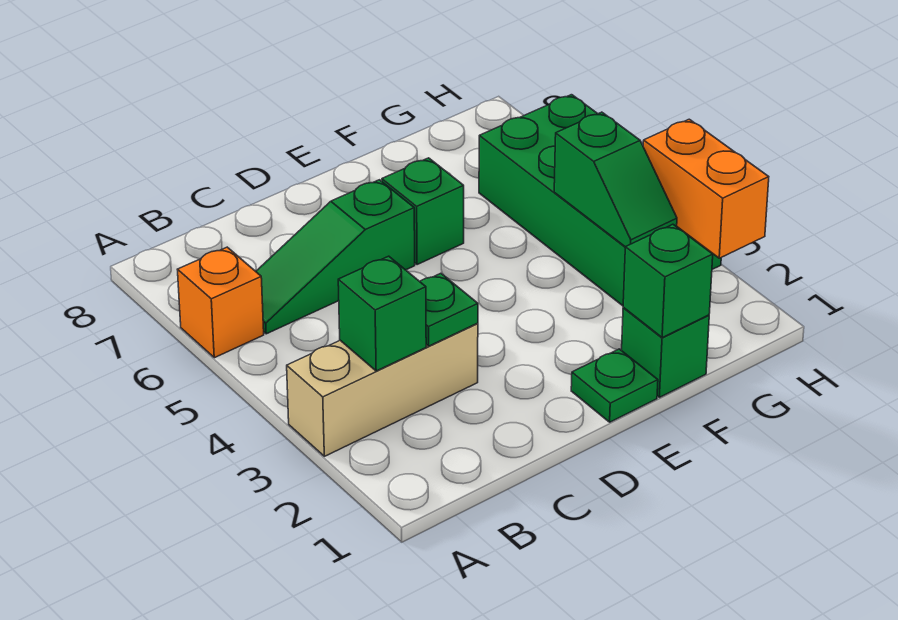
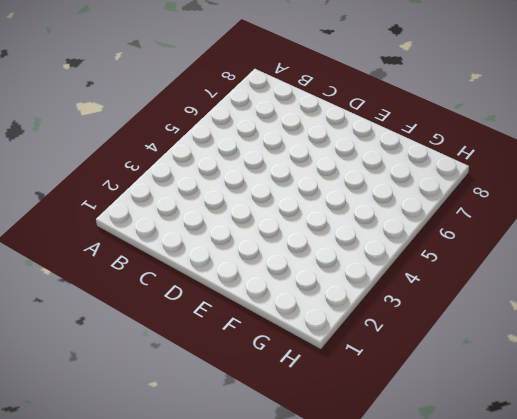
none -> tan 1x3 brick [287,323,478,456]
none -> orange 1x1 brick [177,247,264,358]
none -> green 1x3 slope [256,180,415,334]

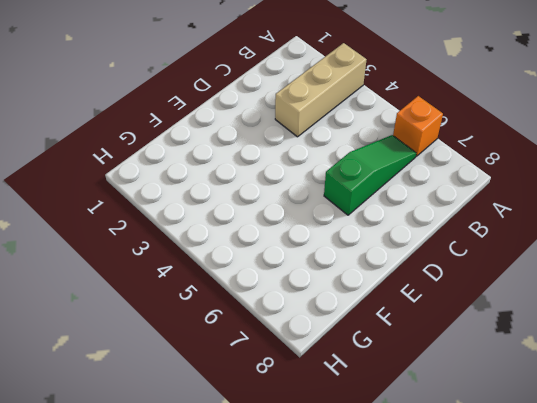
none -> green 1x1 plate [571,349,658,422]
none -> green 1x1 brick [382,158,464,265]
none -> green 1x1 brick [621,308,709,397]

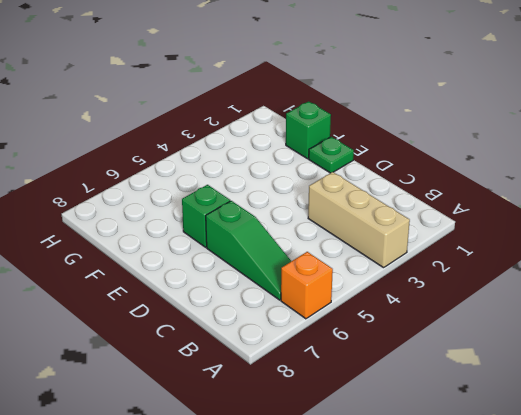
none -> green 2x4 brick [479,95,721,306]
none -> green 1x1 brick [338,256,426,371]
none -> green 1x1 plate [420,273,478,346]

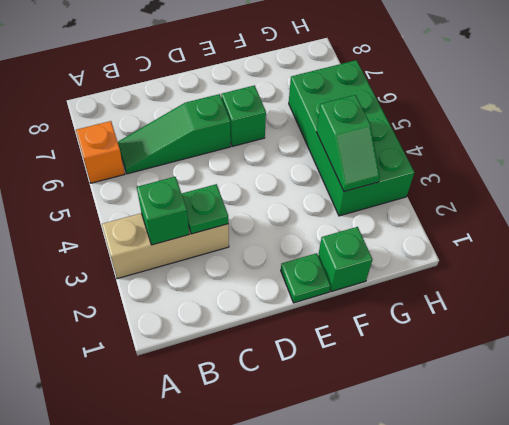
none -> green 1x1 brick [623,224,713,338]
none -> orange 1x2 brick [643,119,769,258]

